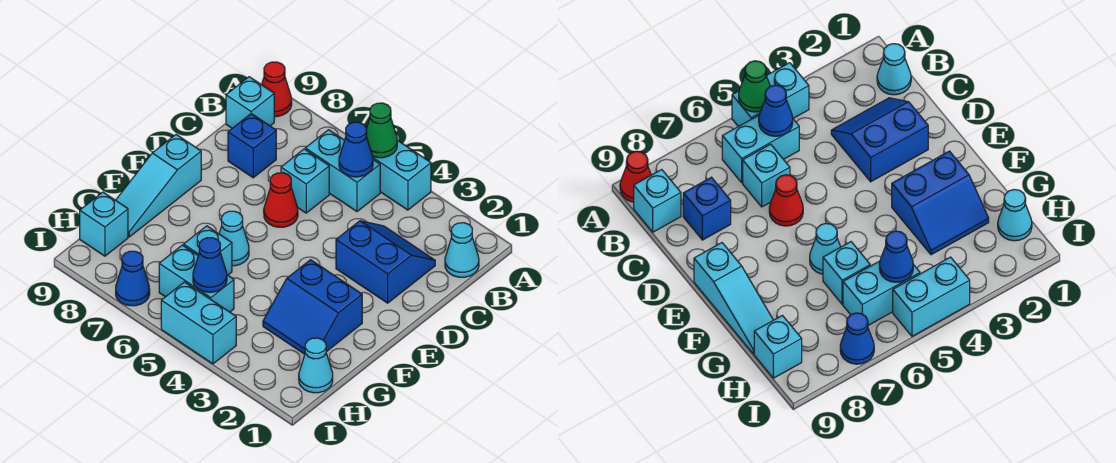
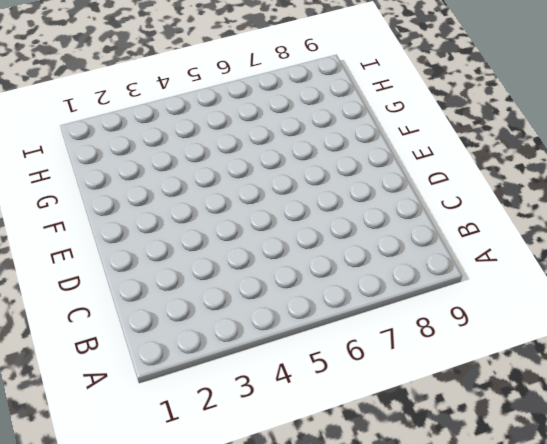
none -> cyan 1x2 brick [373,140,431,210]
none -> red 1x1 cone [262,62,292,117]
none -> cyan 1x1 cone [445,223,479,277]

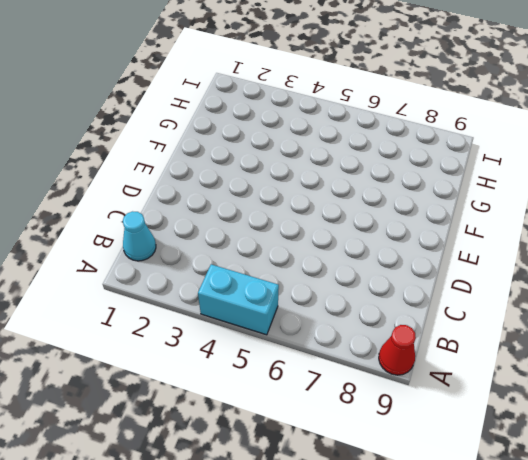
none -> cyan 1x2 brick [305,130,380,211]
none -> cyan 1x1 brick [226,77,274,128]
none -> blue 2x2 slope [336,221,435,303]

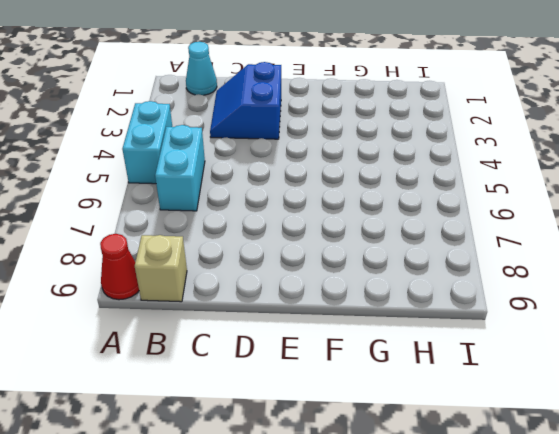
tan 1x1 brick [135,235,187,302] -> cyan 1x1 brick [226,77,274,128]
none -> cyan 1x1 brick [281,149,329,213]
none -> blue 1x1 brick [228,114,276,178]
none -> red 1x1 cone [264,173,298,227]

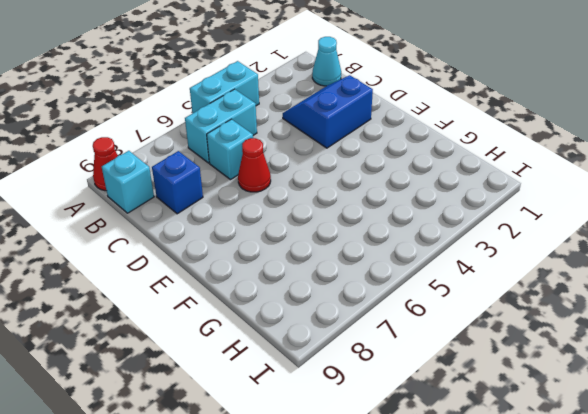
none -> cyan 1x3 slope [116,135,201,237]
none -> blue 2x2 slope [263,260,362,354]
none -> cyan 1x1 cone [219,211,249,266]

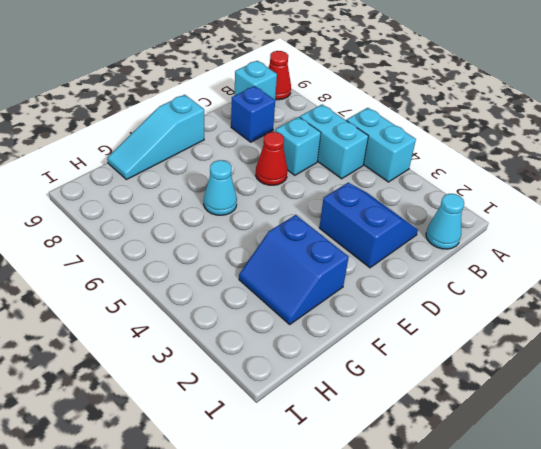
none -> cyan 1x1 brick [184,226,232,275]
none -> cyan 1x1 cone [299,338,333,393]
none -> cyan 1x2 brick [159,245,234,312]

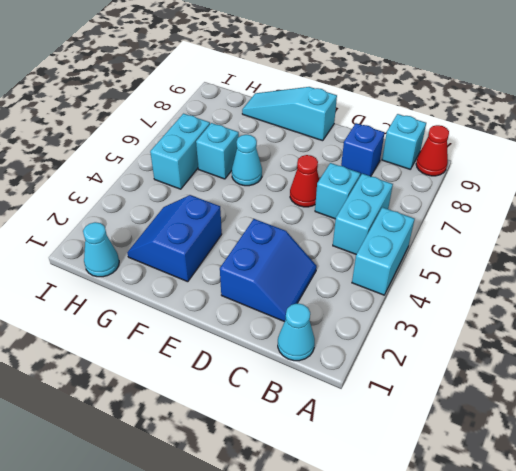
none -> cyan 1x1 brick [80,192,128,256]
none -> cyan 1x2 brick [161,282,236,364]
none -> blue 1x1 cone [116,251,150,306]

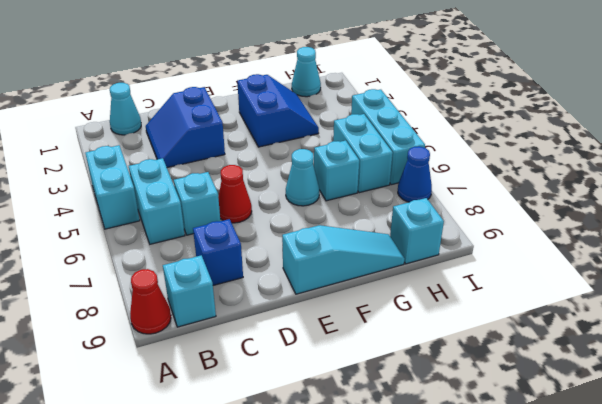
cyan 1x3 brick [351,89,425,185] -> cyan 1x2 brick [161,282,236,364]
none -> green 1x1 cone [366,103,397,158]
none -> blue 1x1 cone [339,122,373,177]
none -> blue 1x1 cone [193,238,227,292]

